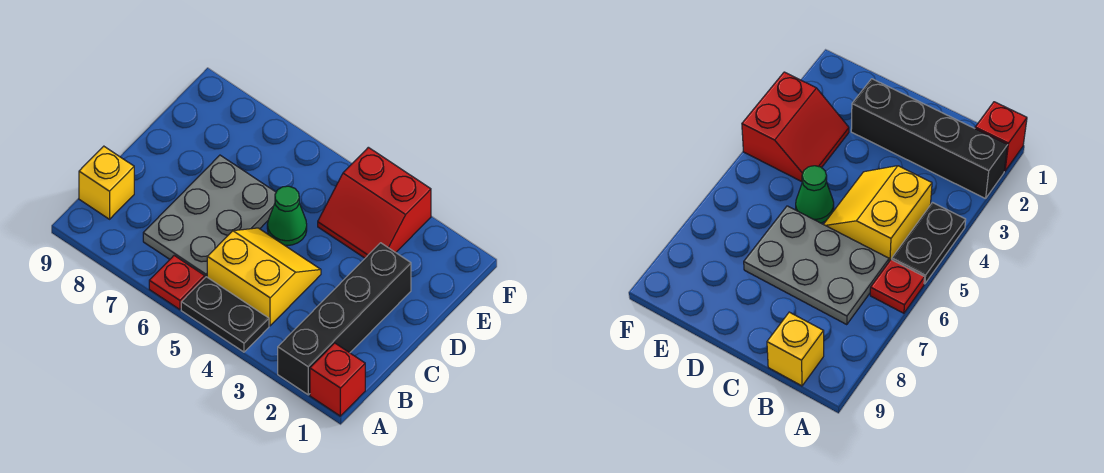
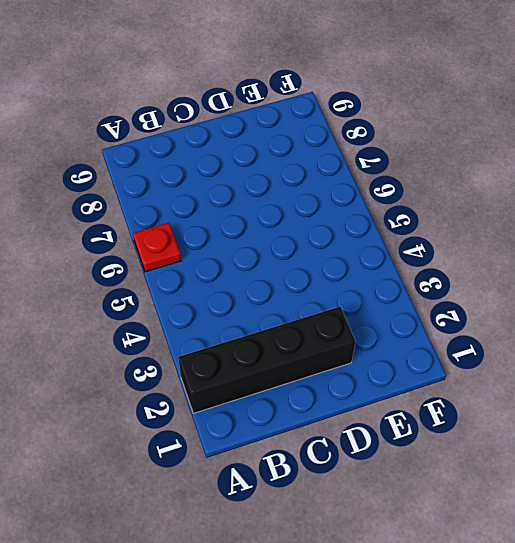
none -> red 1x1 brick [310,343,365,416]
none -> black 1x2 plate [181,277,269,352]

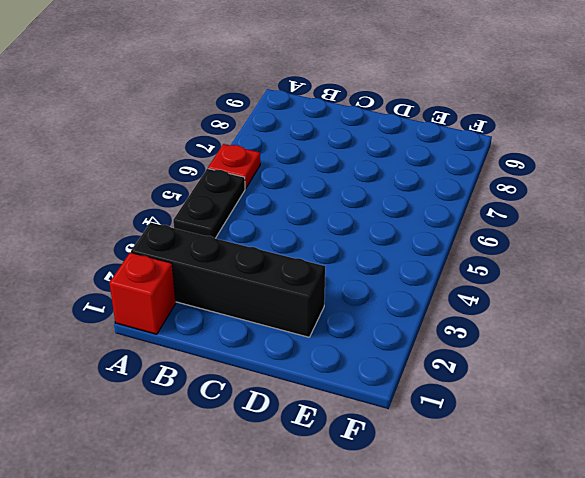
none -> yellow 2x2 slope [207,228,321,326]
none -> grey 2x3 plate [143,155,276,277]

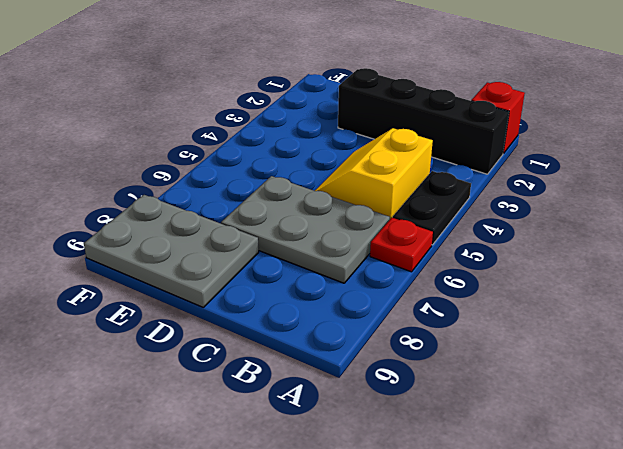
grey 2x3 plate [84,195,259,307] -> none
none -> yellow 1x1 brick [79,146,134,219]
none -> green 1x1 cone [267,186,307,246]

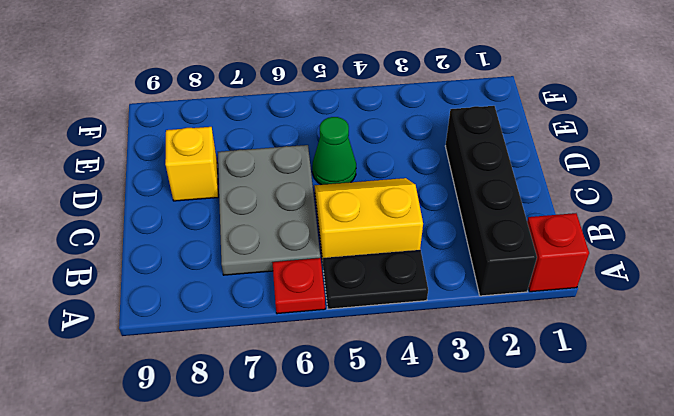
yellow 1x1 brick [165,127,218,201] -> yellow 1x1 brick moved to [79,146,134,219]
none -> red 2x2 slope [318,147,431,258]

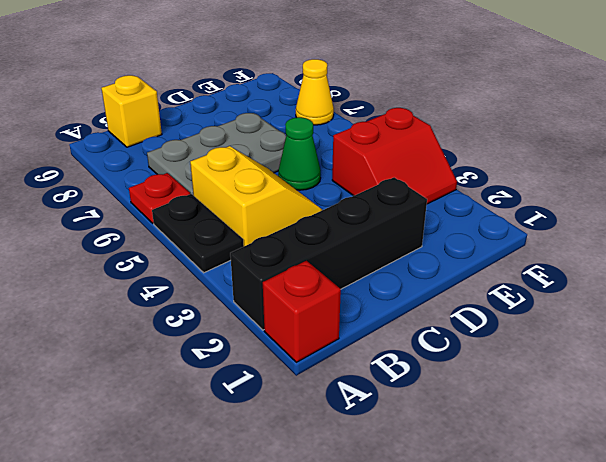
red 2x2 slope [332,108,457,204] -> red 2x2 slope turned to [318,147,431,258]
yellow 1x1 cone [296,59,334,125] -> none

